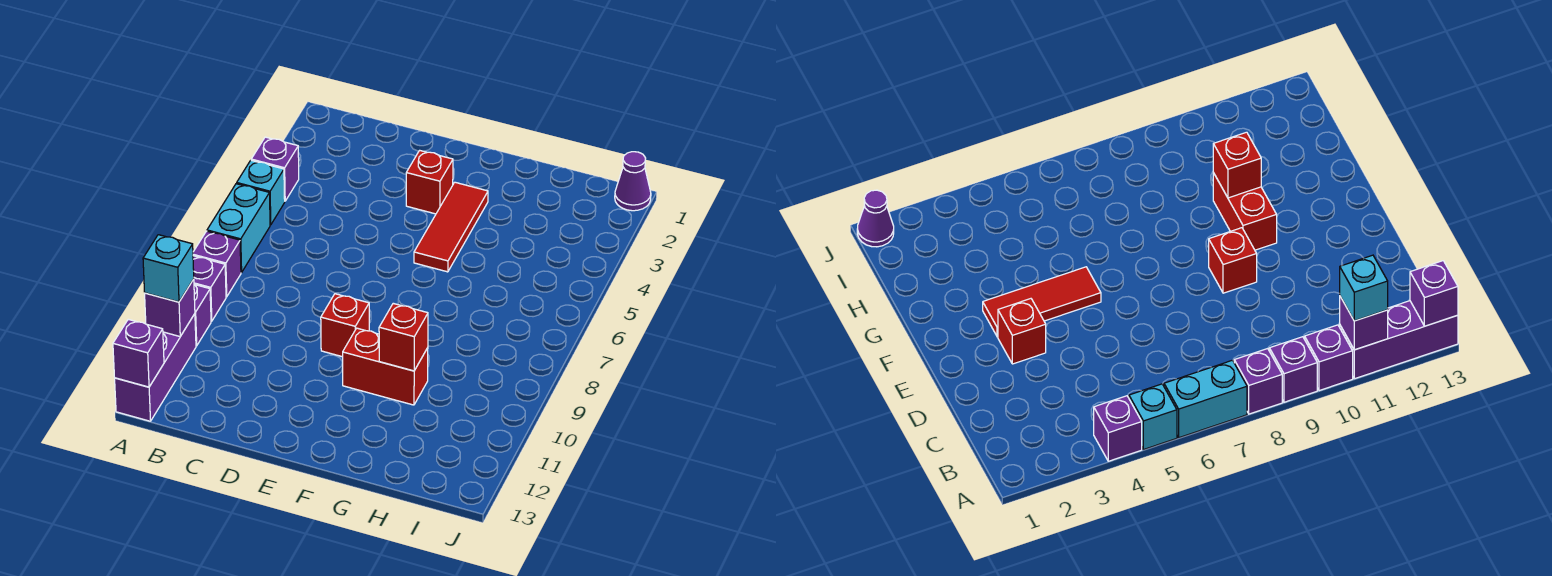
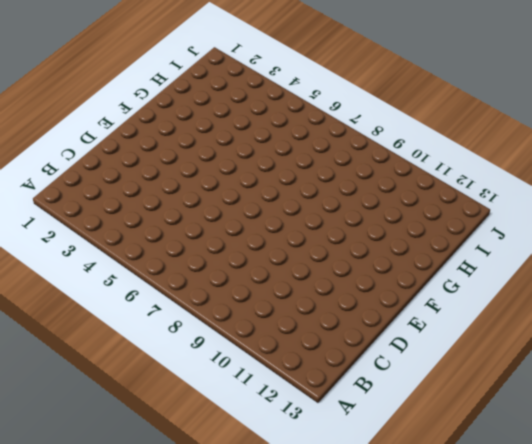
none -> purple 1x1 brick [251,137,299,201]
none -> cyan 1x1 brick [237,160,285,225]
none -> cyan 1x2 brick [207,184,270,273]

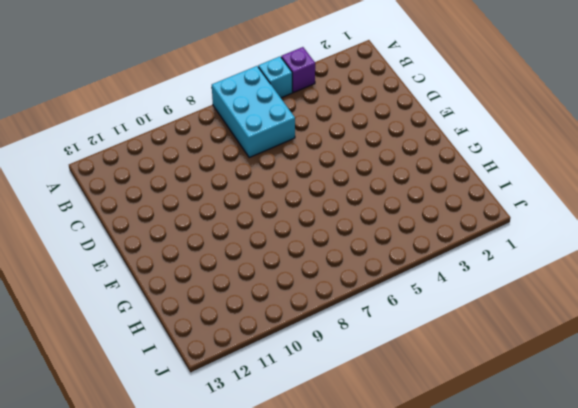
cyan 2x3 brick [212,66,295,157] -> cyan 1x2 brick [207,184,270,273]
none -> purple 1x1 brick [193,231,241,297]
none -> purple 1x1 brick [193,256,226,321]
none -> purple 1x1 brick [194,285,211,346]

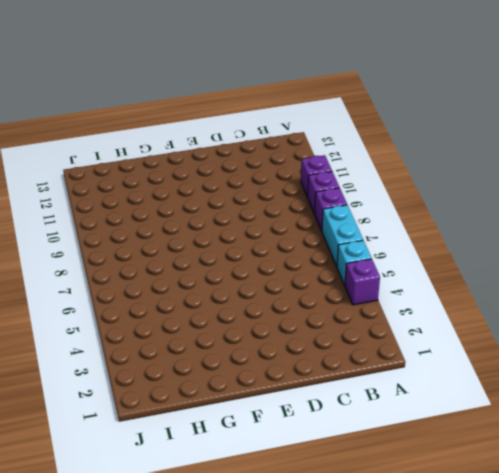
none -> purple 1x3 brick [115,314,196,421]
none -> red 1x1 brick [406,150,453,214]
none -> red 1x1 brick [321,294,369,357]

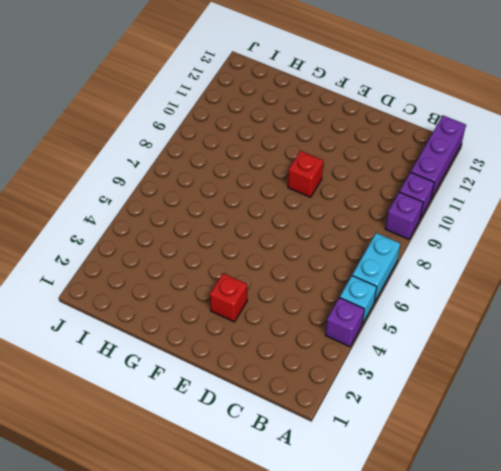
none -> purple 1x1 brick [193,231,241,297]
none -> red 1x3 tile [414,182,488,272]
none -> red 1x2 brick [343,328,428,405]

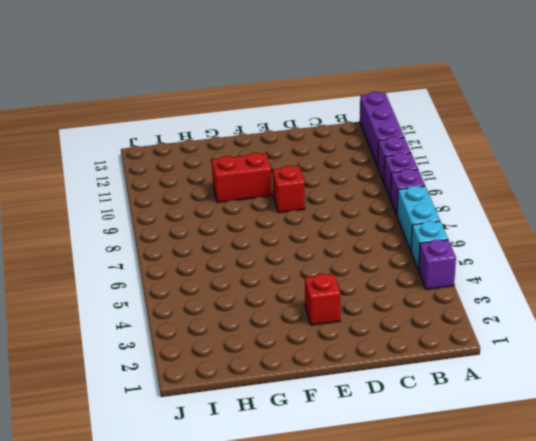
none -> red 1x3 tile [414,182,488,272]
none -> purple 1x1 cone [615,152,651,211]
none -> purple 1x1 brick [145,279,195,336]

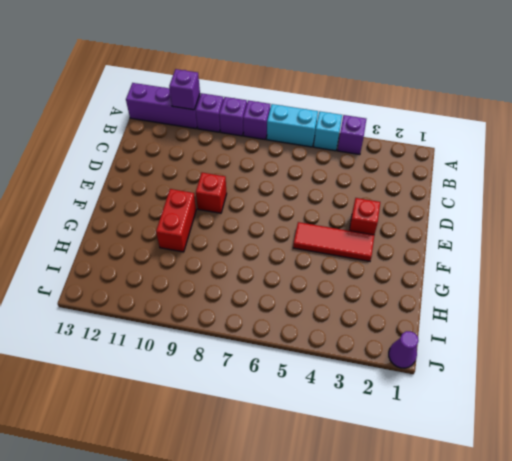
none -> purple 1x1 brick [113,319,164,387]
none -> red 1x1 brick [379,303,428,371]
none -> cyan 1x1 brick [143,235,194,302]

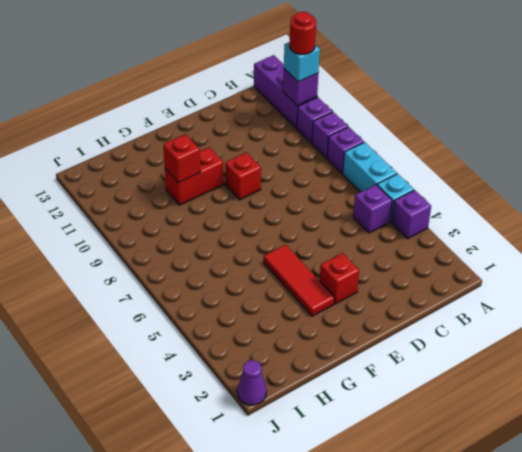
red 1x1 round brick [289,12,316,54] -> none
purple 1x1 brick [353,185,392,233] -> purple 1x1 brick moved to [113,319,164,387]

